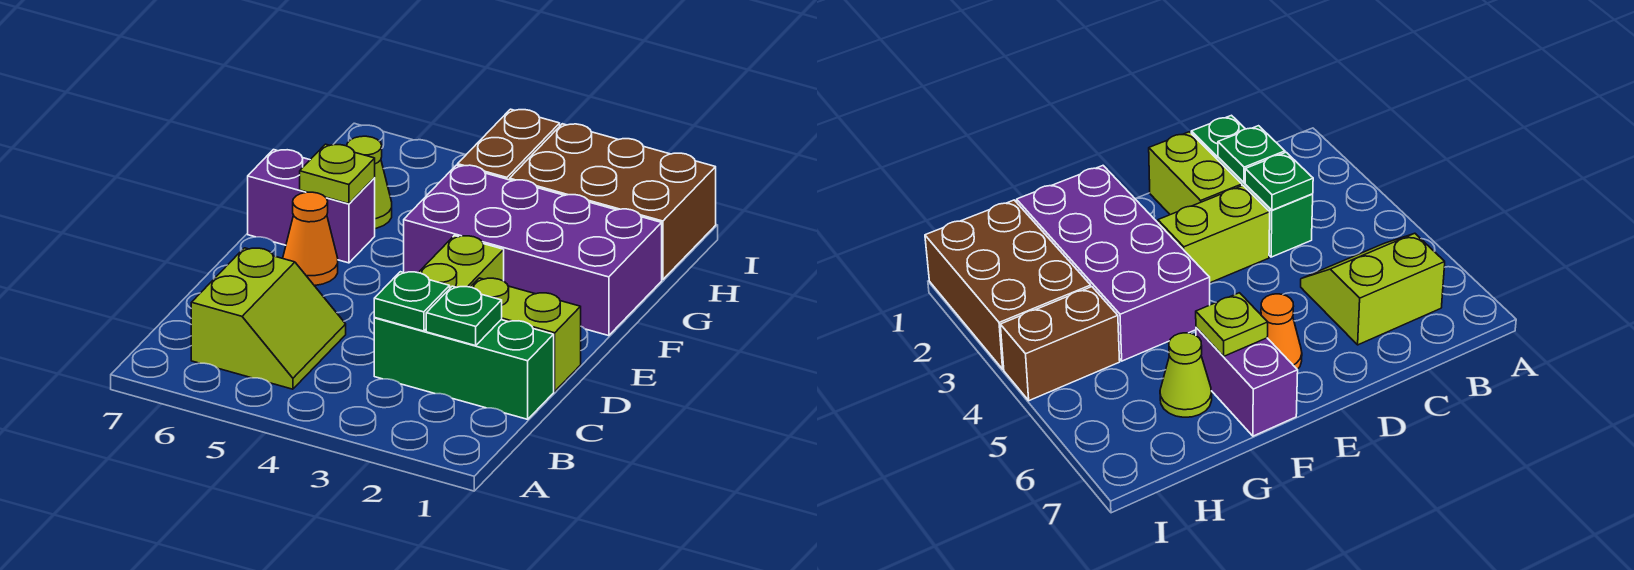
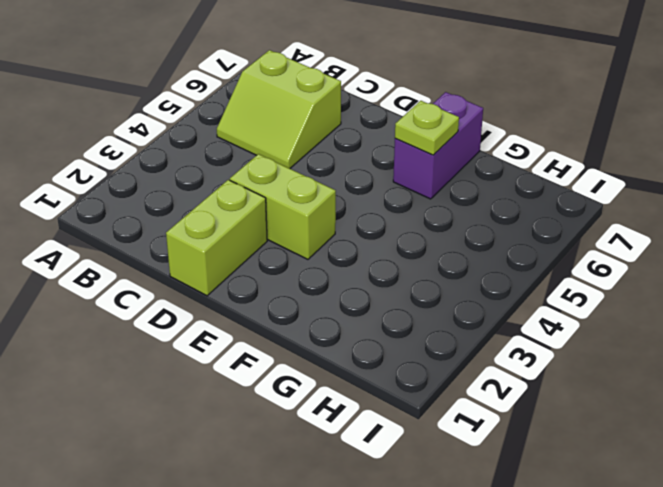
none -> green 1x3 brick [374,318,554,419]
none -> orange 1x1 cone [283,192,338,286]
none -> purple 2x4 brick [404,165,662,336]

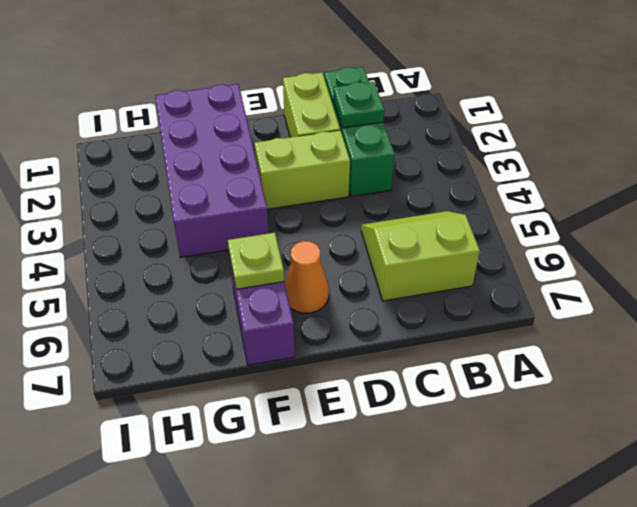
none -> lime 1x1 cone [347,136,392,229]
none -> brown 2x3 brick [510,124,716,280]
none -> brown 1x2 brick [458,109,560,180]

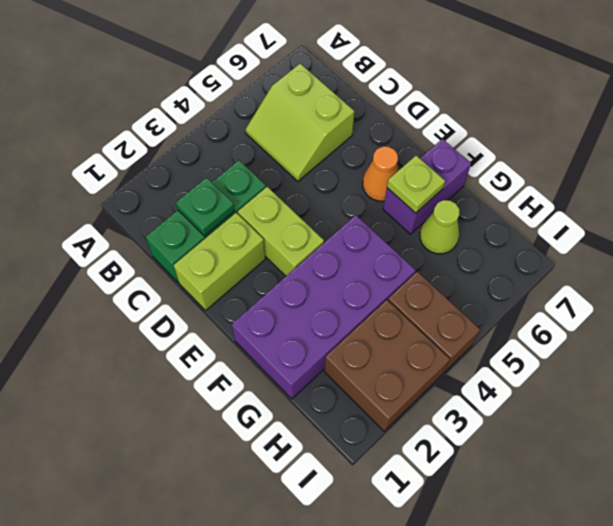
brown 2x2 brick [324,300,450,431] -> brown 2x3 brick [510,124,716,280]
none -> green 1x1 plate [374,272,450,331]

